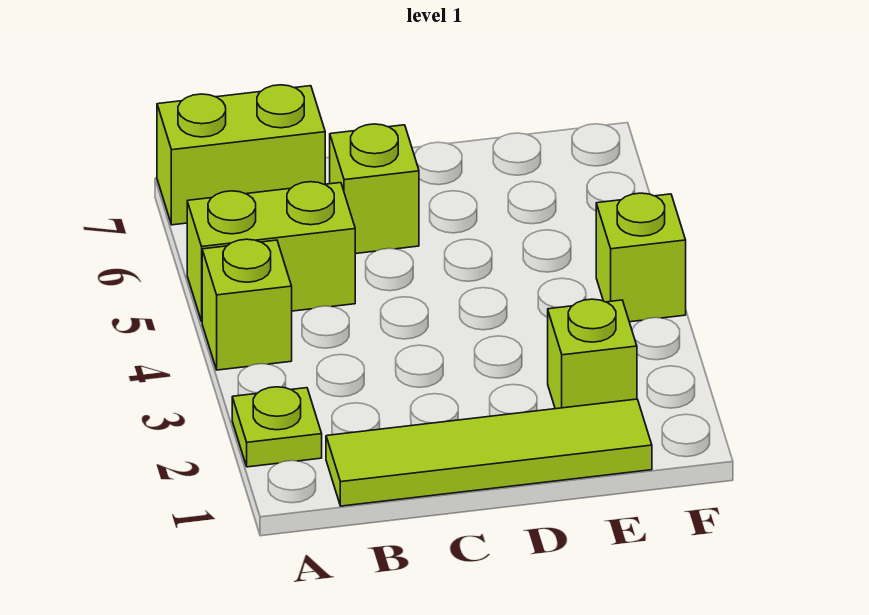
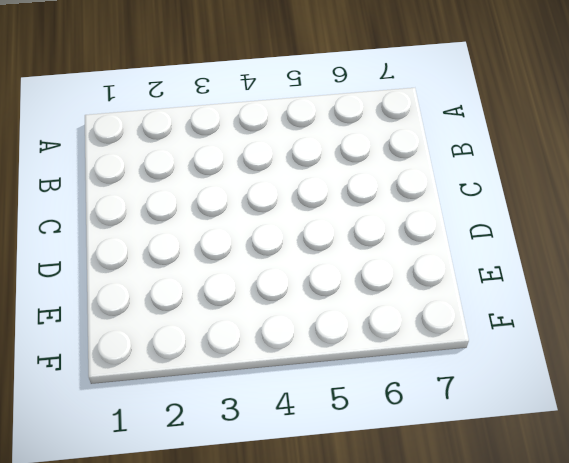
none -> lime 1x1 plate [232,387,322,467]
none -> lime 1x1 brick [202,239,292,370]

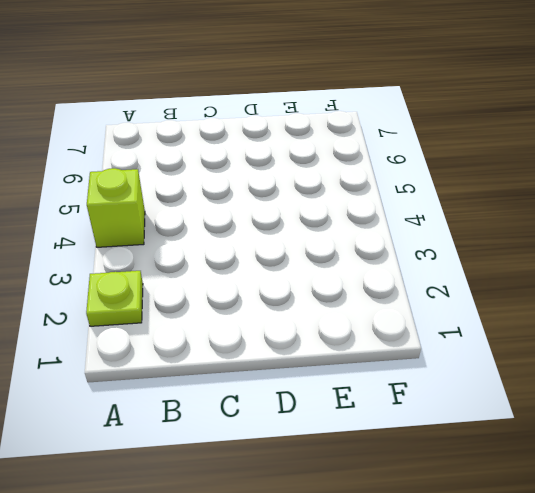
none -> lime 1x2 brick [187,182,355,321]
none -> lime 1x2 brick [157,85,325,225]

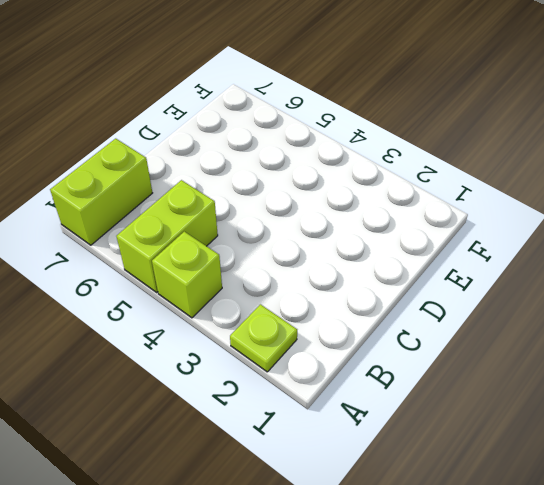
none -> lime 1x4 tile [326,399,652,506]
none -> lime 1x1 brick [330,124,419,254]

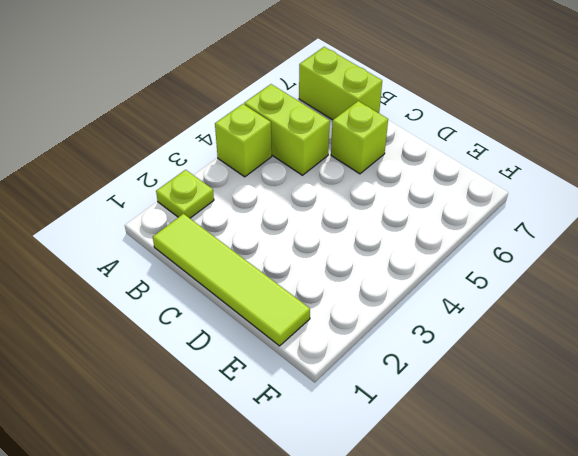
none -> lime 1x1 brick [548,299,637,409]
none -> lime 1x1 brick [596,193,686,322]

